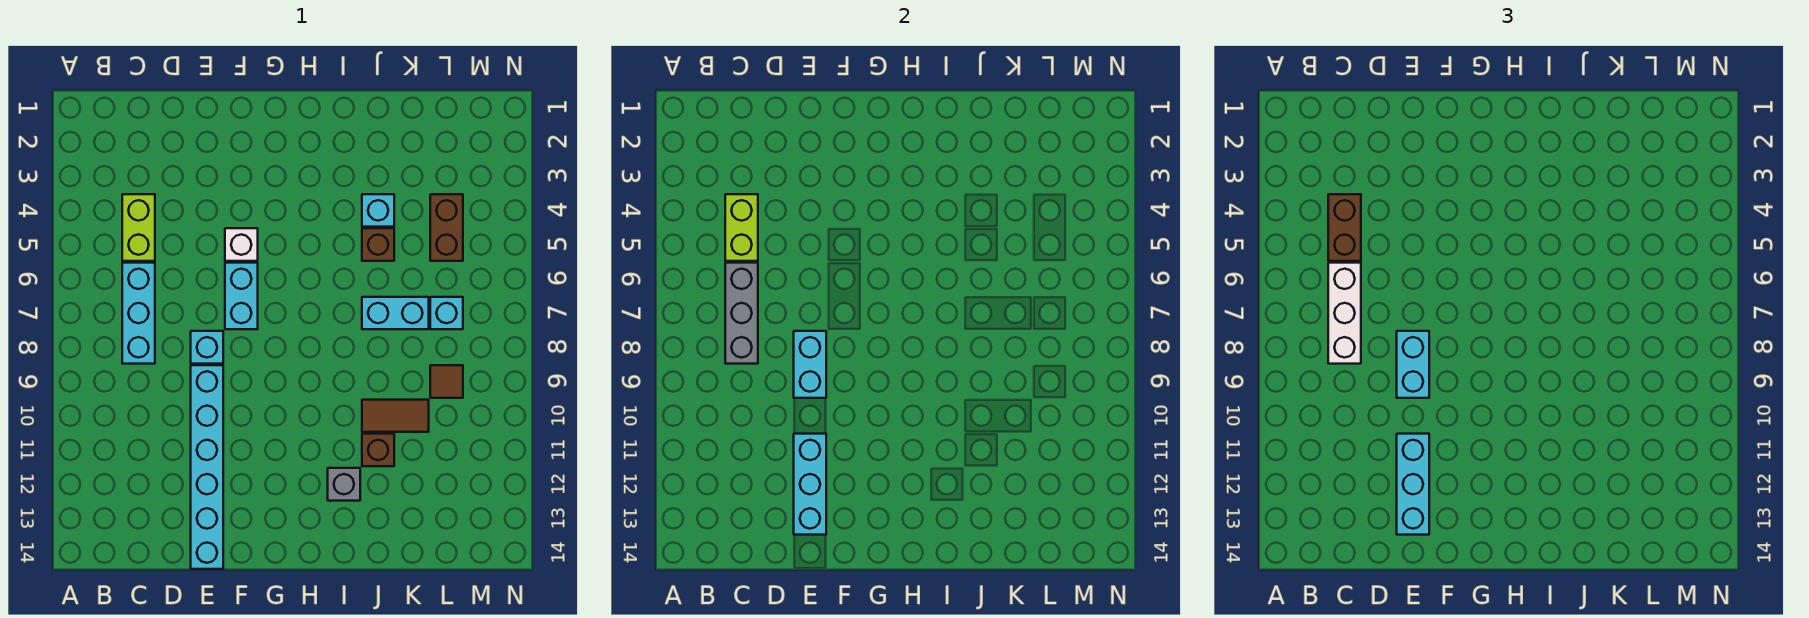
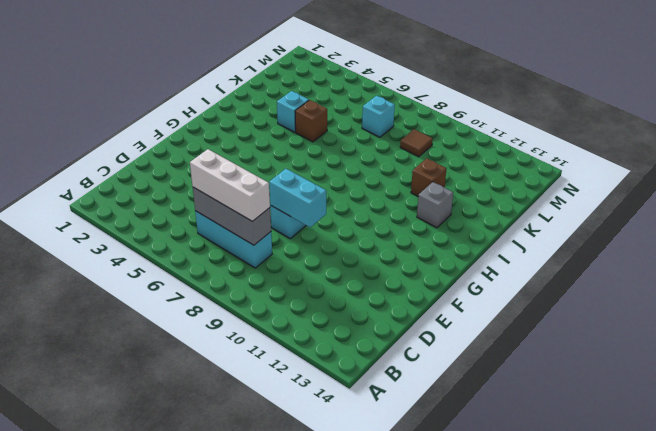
none -> lime 1x2 brick [122,194,155,261]
none -> cyan 1x6 brick [191,365,223,569]
none -> white 1x1 brick [225,228,258,261]

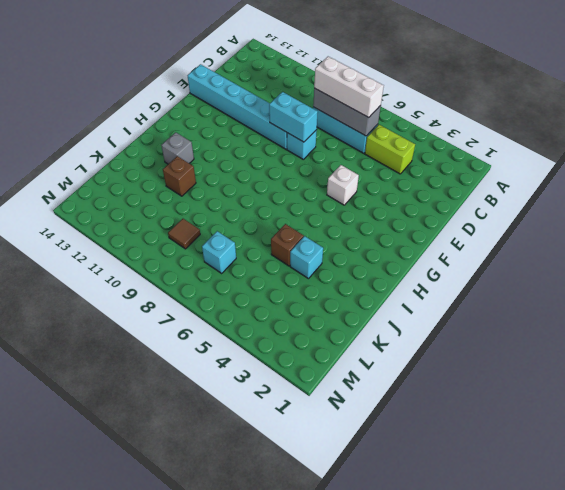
none -> cyan 1x2 brick [225,263,258,329]
none -> cyan 1x2 brick [362,297,429,329]
none -> brown 1x2 tile [362,400,429,432]

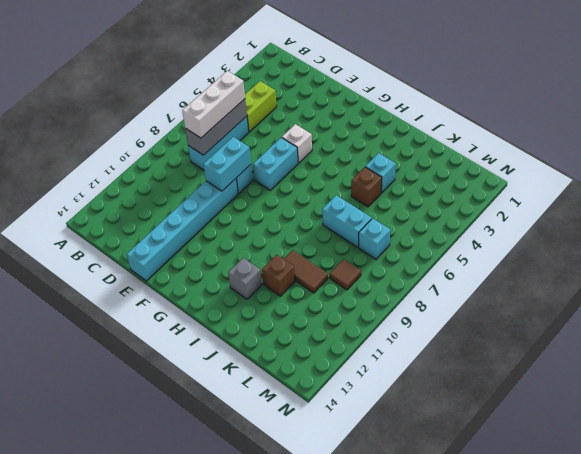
none -> brown 1x2 brick [430,194,463,261]
none -> lime 1x2 brick [725,194,758,261]
none -> cyan 1x3 brick [794,434,826,535]

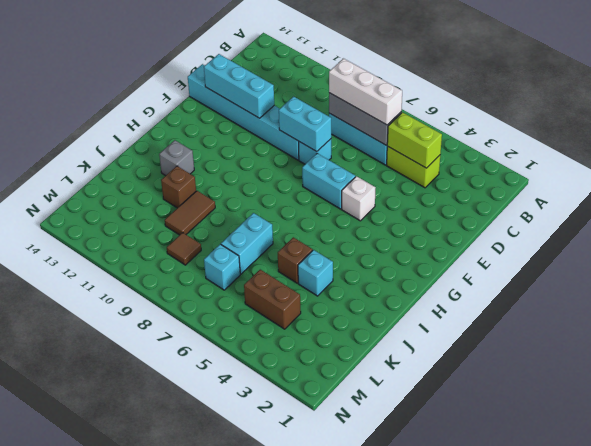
none -> brown 1x2 brick [1328,194,1361,261]
none -> cyan 1x2 brick [1397,331,1429,398]
none -> cyan 1x3 brick [1397,434,1429,535]

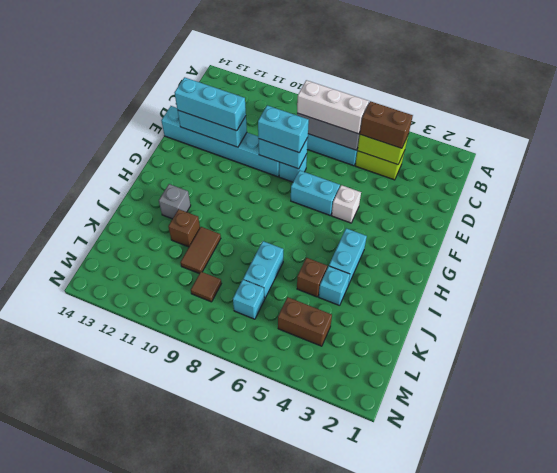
cyan 1x2 brick [329,228,367,285] -> none

